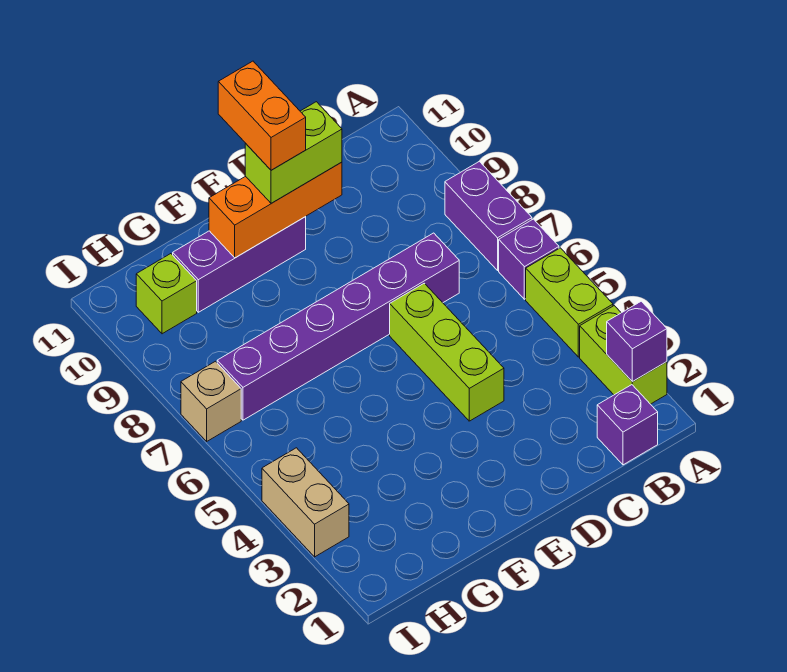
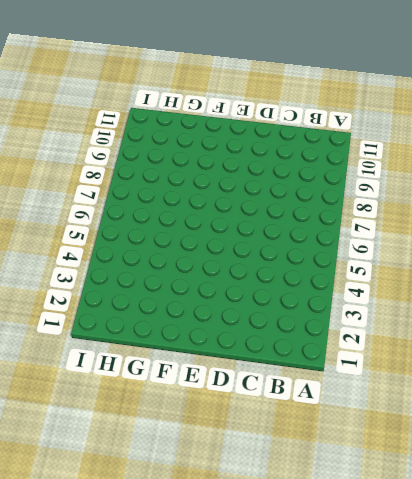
none -> lime 1x2 brick [580,306,667,404]
none -> lime 1x2 brick [526,248,613,357]
none -> purple 1x1 brick [499,219,559,299]

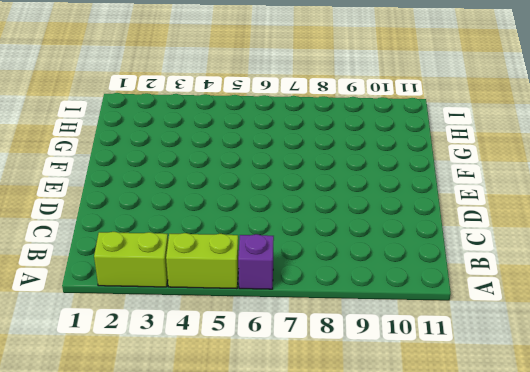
none -> purple 1x2 brick [445,161,532,270]
none -> purple 1x1 brick [597,385,658,465]
none -> purple 1x6 brick [217,233,459,420]

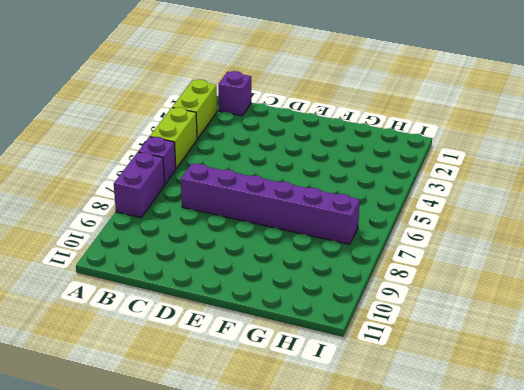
none -> lime 1x3 brick [390,283,504,421]
none -> purple 1x3 brick [173,217,306,312]
none -> lime 1x1 brick [136,254,197,334]

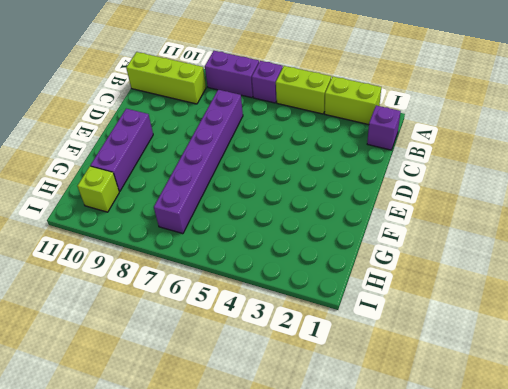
lime 1x3 brick [126,52,206,104] -> lime 1x3 brick moved to [390,283,504,421]
none -> tan 1x2 brick [262,448,349,557]
none -> tan 1x1 brick [181,361,241,441]
none -> purple 1x1 brick [607,301,667,382]

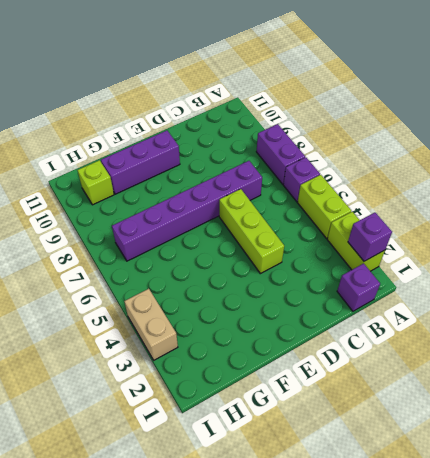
none -> tan 1x1 brick [181,361,241,441]
none -> orange 1x3 brick [209,162,342,258]
none -> lime 1x2 brick [245,102,342,203]

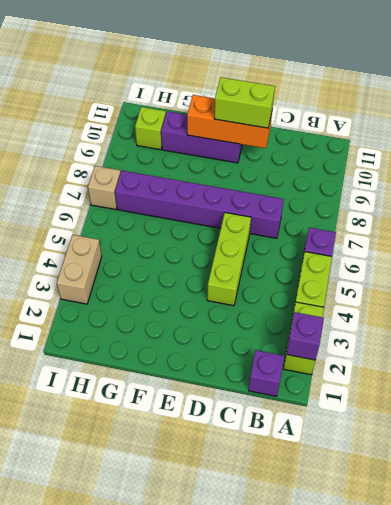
none -> purple 1x2 brick [445,161,532,270]
none -> orange 1x2 brick [218,61,306,170]

